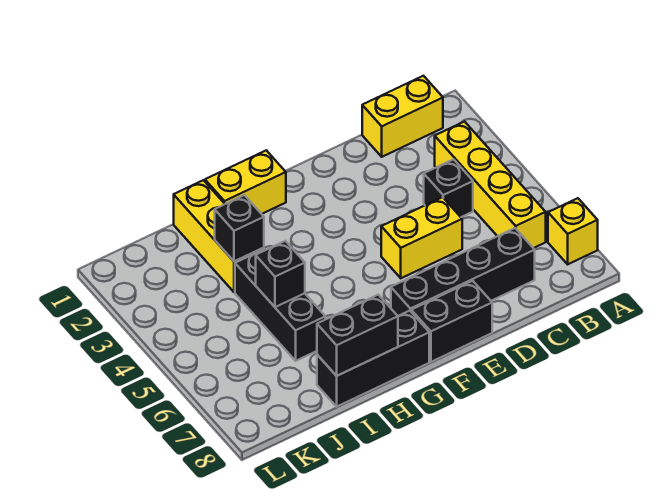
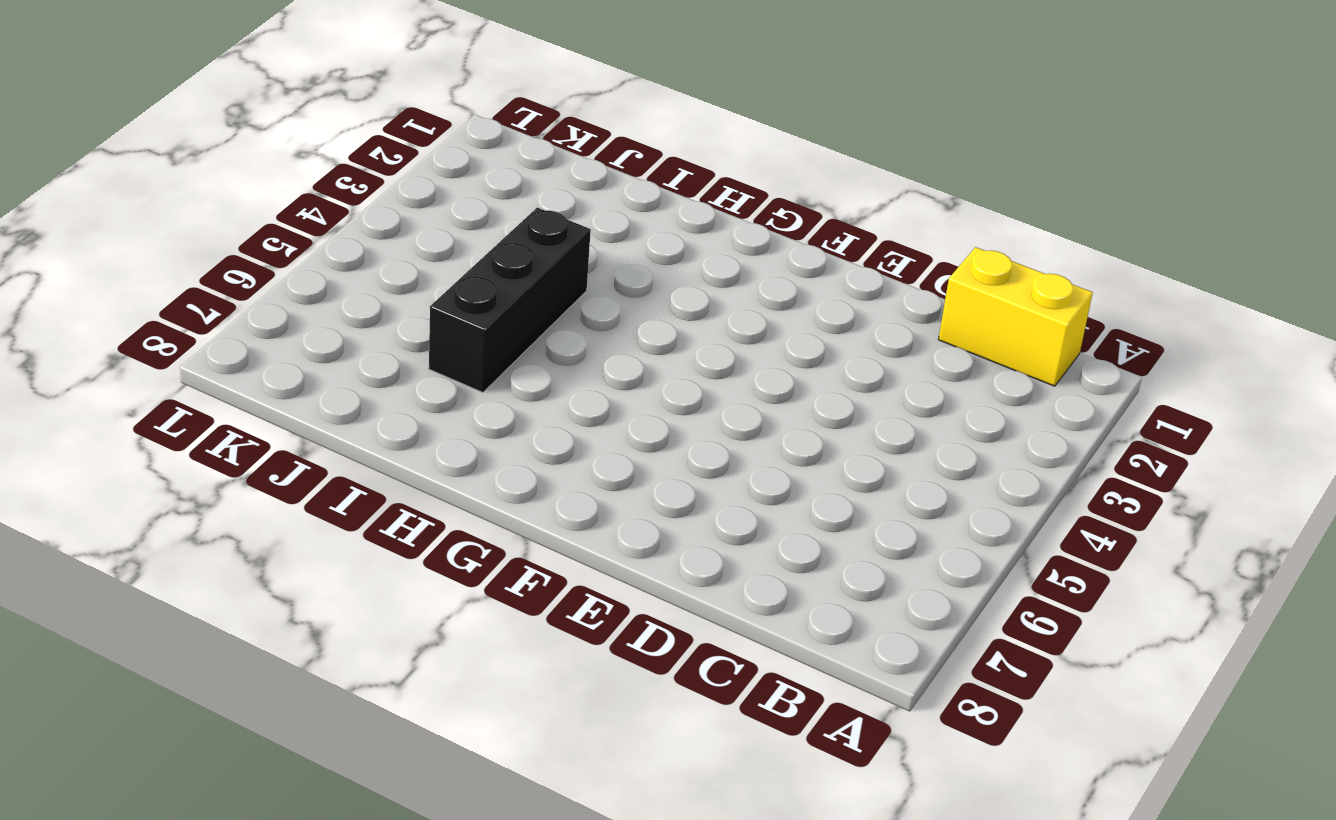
none -> yellow 1x1 brick [548,198,598,264]
none -> yellow 1x4 brick [435,122,546,248]
none -> black 1x1 brick [424,159,473,217]

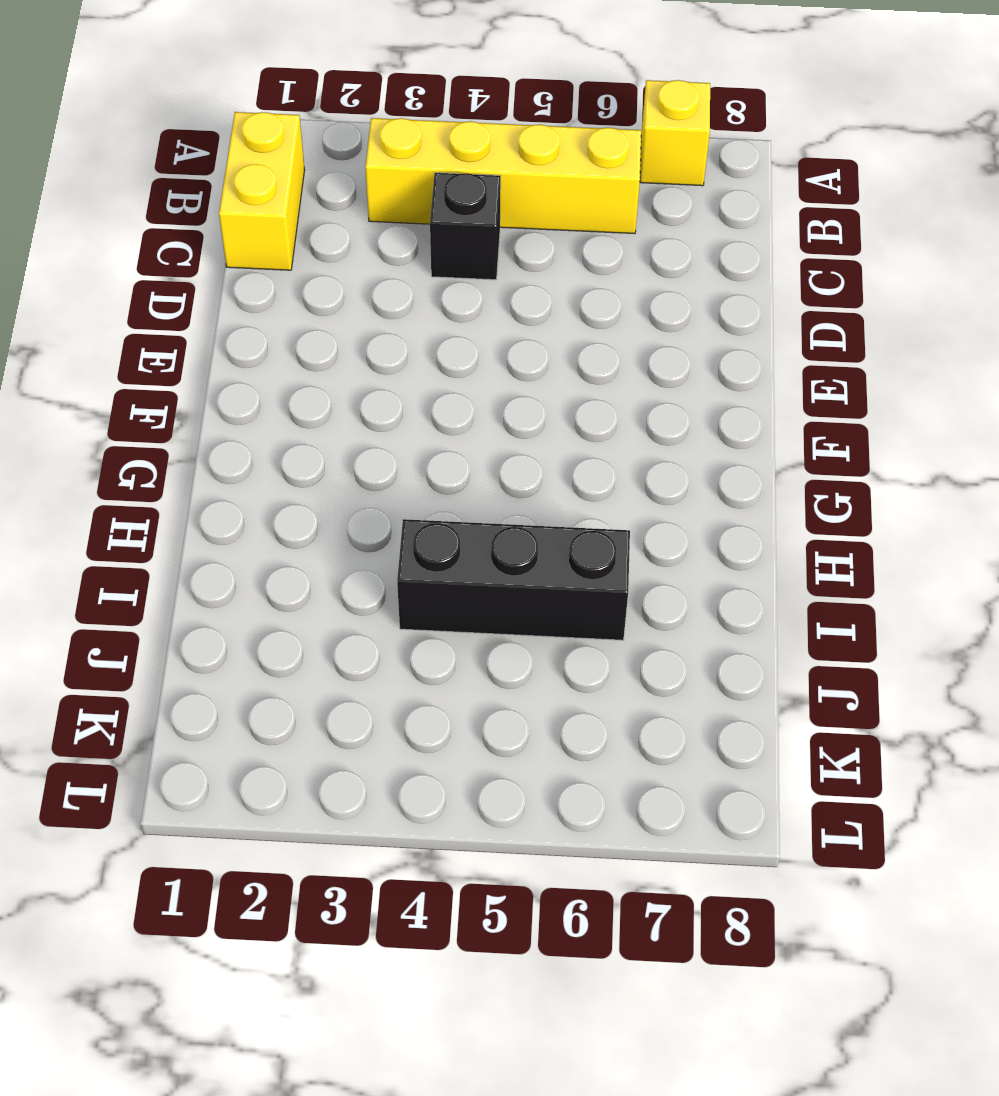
none -> black 1x4 brick [391,228,535,316]
none -> yellow 1x2 brick [381,197,462,278]
none -> black 1x2 brick [411,281,492,362]

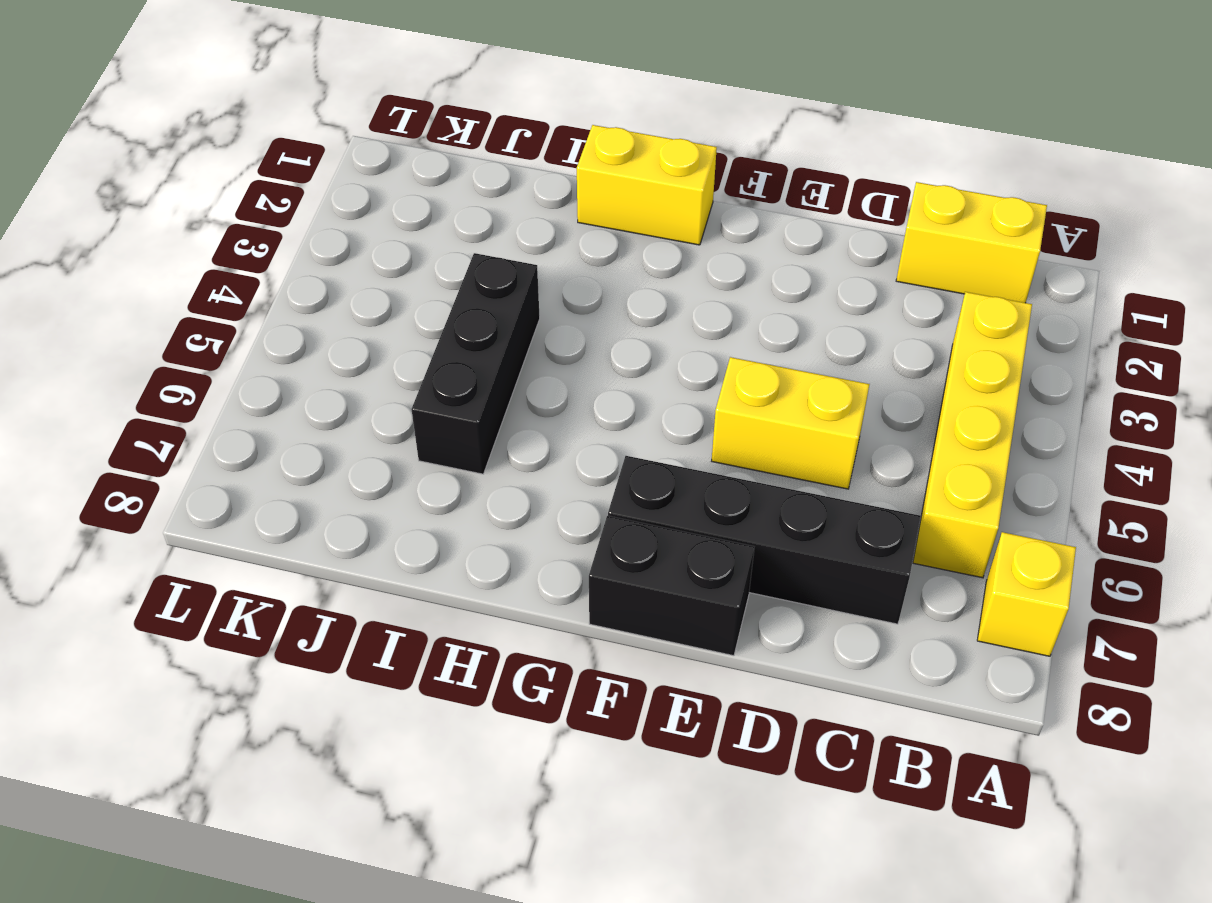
none -> black 1x1 brick [424,159,473,217]
none -> black 1x3 brick [317,311,429,407]
none -> yellow 1x3 brick [174,180,264,292]

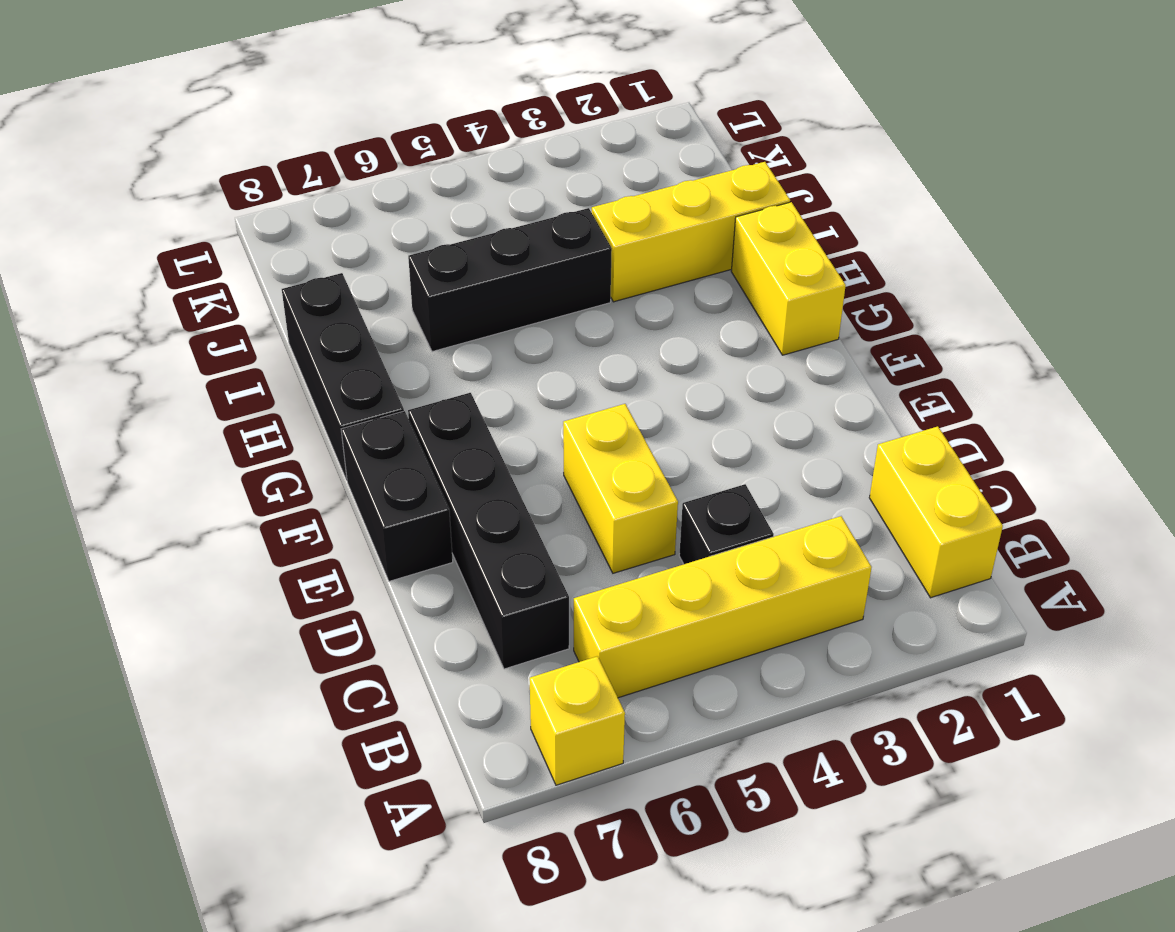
none -> black 1x2 brick [317,295,398,376]
none -> black 1x1 brick [215,195,264,261]
none -> black 1x1 brick [256,241,305,307]

